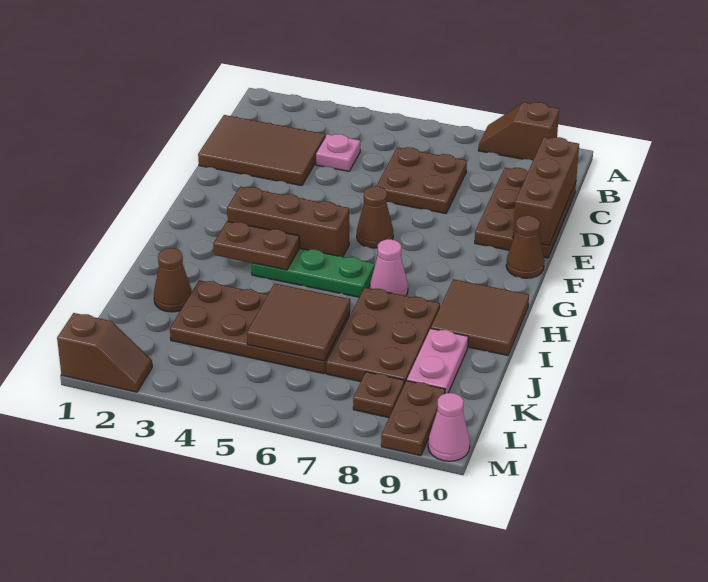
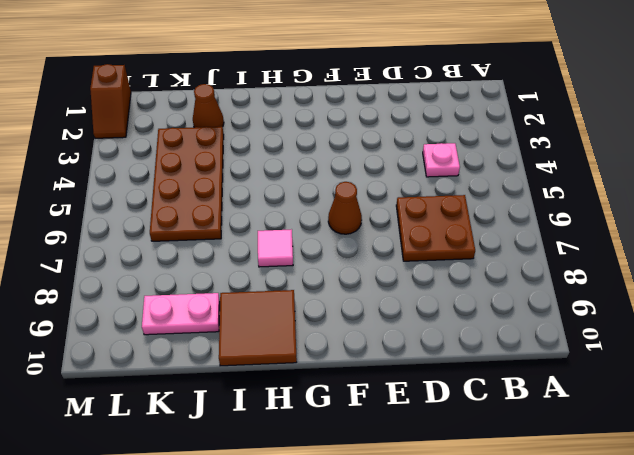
pink 1x1 tile [258,229,293,267] -> pink 1x1 cone [370,239,408,296]
none -> brown 1x2 slope [478,102,559,160]
none -> brown 2x3 tile [198,115,325,186]
none -> brown 2x3 plate [475,168,576,258]

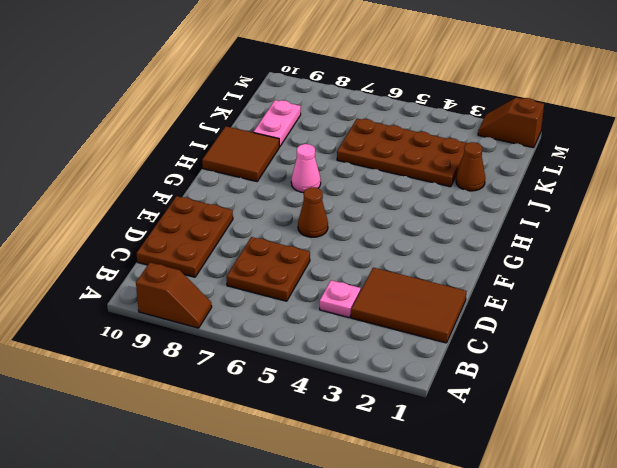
none -> brown 1x1 cone [506,216,544,278]
none -> brown 1x3 brick [227,186,349,257]
none -> green 1x3 plate [251,248,375,297]

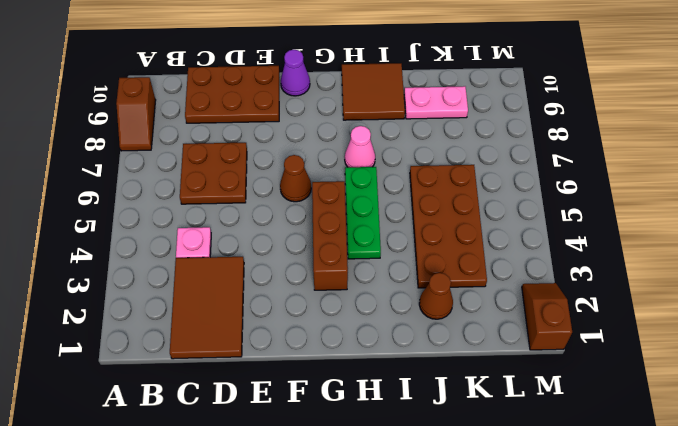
purple 1x1 cone [281,50,310,96] -> brown 1x1 cone [506,216,544,278]
none -> brown 2x3 plate [326,288,440,384]
none -> brown 1x1 plate [353,372,404,418]
none -> brown 1x2 plate [381,381,445,456]

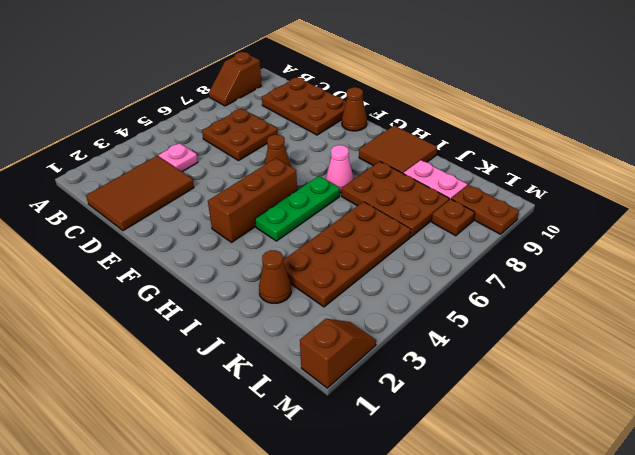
none -> pink 1x1 cone [428,393,470,461]
none -> brown 1x3 brick [513,137,579,246]
none -> brown 1x2 plate [214,221,300,270]

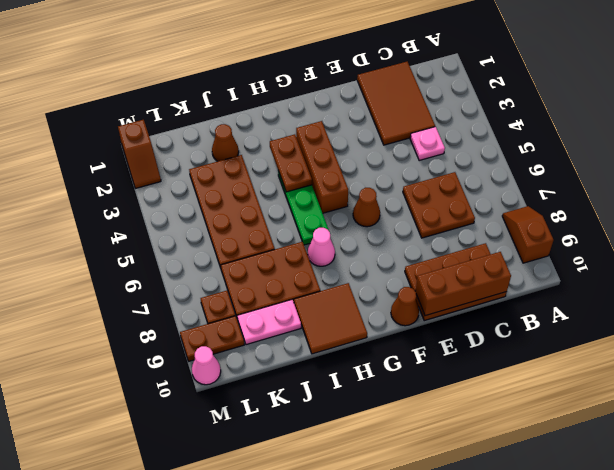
none -> brown 2x2 tile [247,284,350,361]

